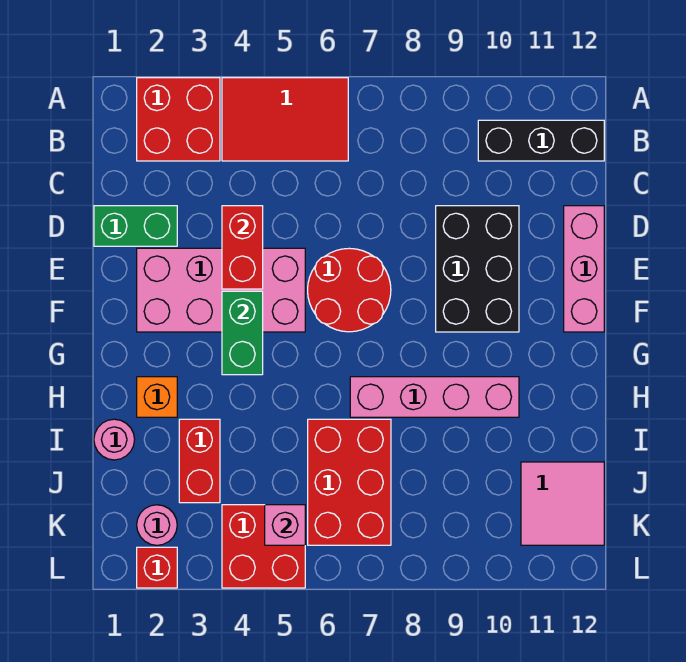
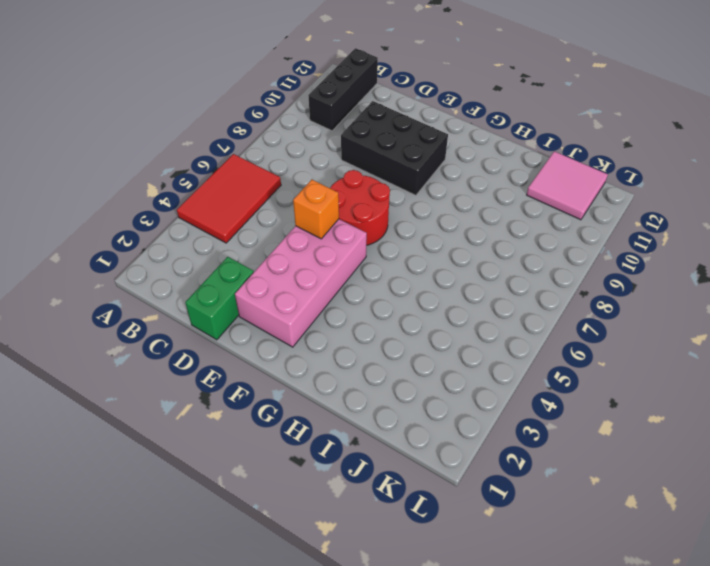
orange 1x1 brick [293,180,339,239] -> orange 1x1 brick moved to [137,377,177,417]
none -> red 2x2 brick [137,78,220,161]
none -> pink 1x3 brick [564,206,604,332]
none -> pink 1x4 brick [350,377,519,417]

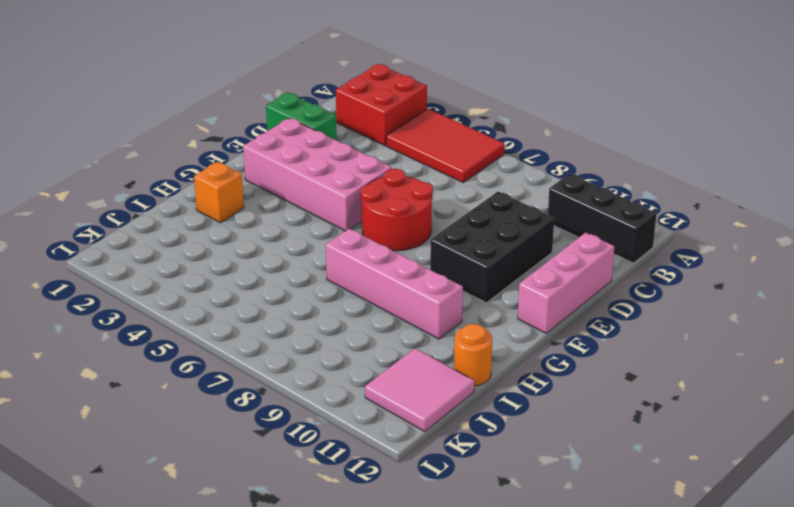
orange 1x1 round brick [454,324,492,386] -> none
none -> pink 1x1 round brick [94,419,135,460]
none -> red 1x2 brick [179,419,220,503]
none -> red 2x3 brick [308,419,391,545]

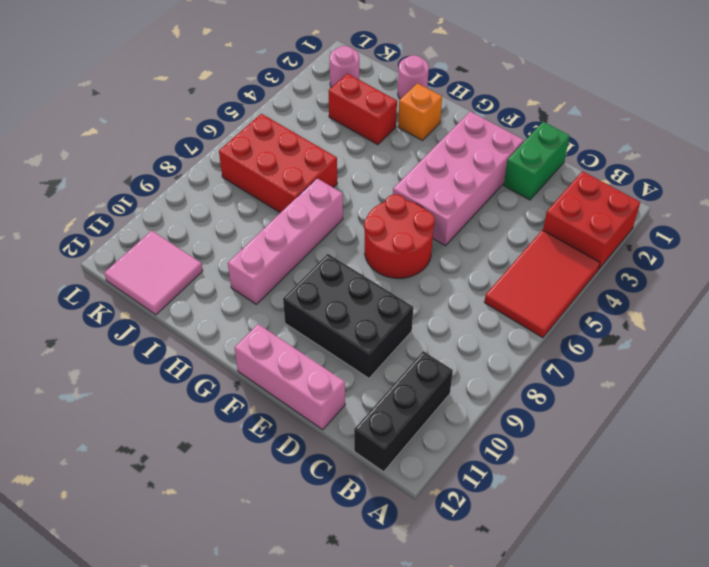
none -> red 2x2 brick [222,505,305,588]
none -> red 1x1 brick [137,547,177,588]
none -> red 1x2 brick [222,206,263,289]

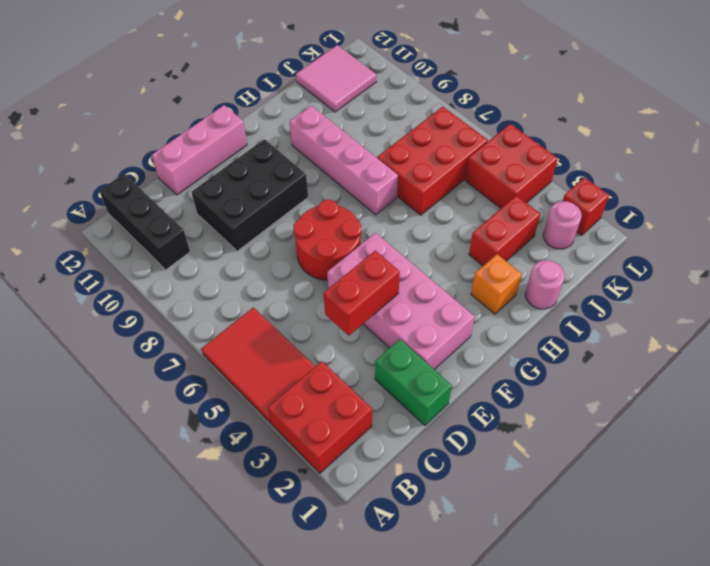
none -> green 1x2 brick [222,291,263,375]
none -> pink 1x1 brick [265,505,305,545]

